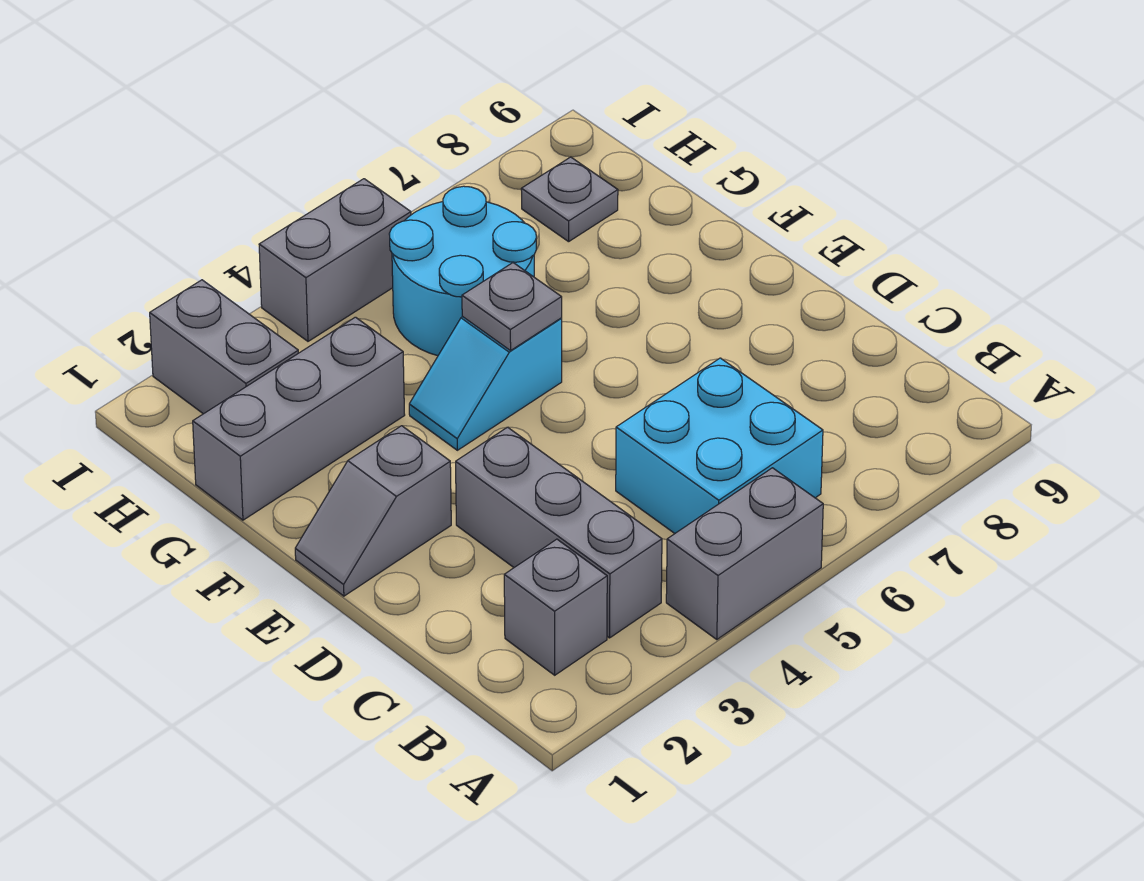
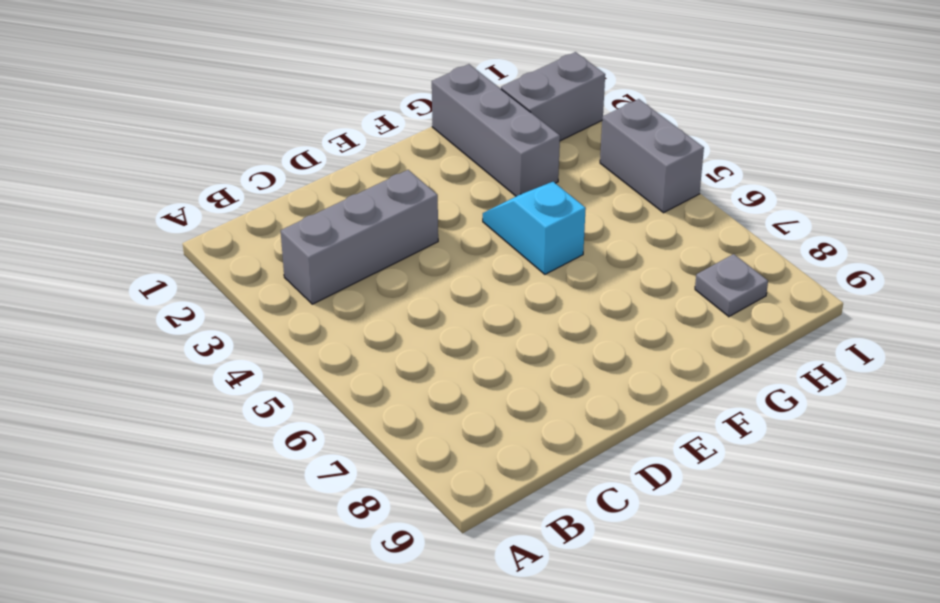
none -> grey 1x2 brick [666,468,823,640]
none -> grey 1x1 brick [504,539,607,675]
none -> cyan 2x2 brick [616,358,823,533]

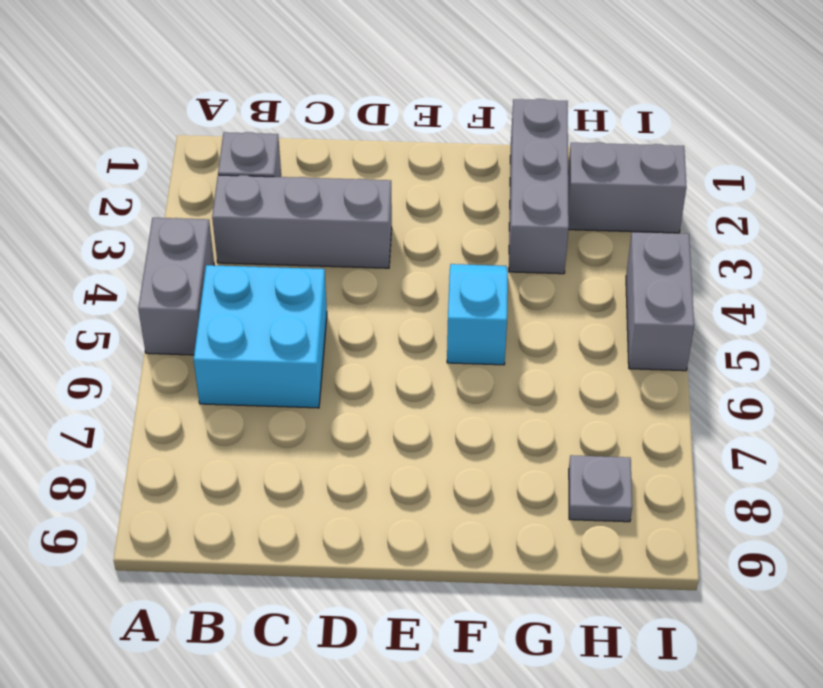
none -> grey 1x2 slope [295,426,451,596]
none -> cyan 2x2 round brick [389,186,536,356]
none -> grey 1x1 plate [462,263,562,351]

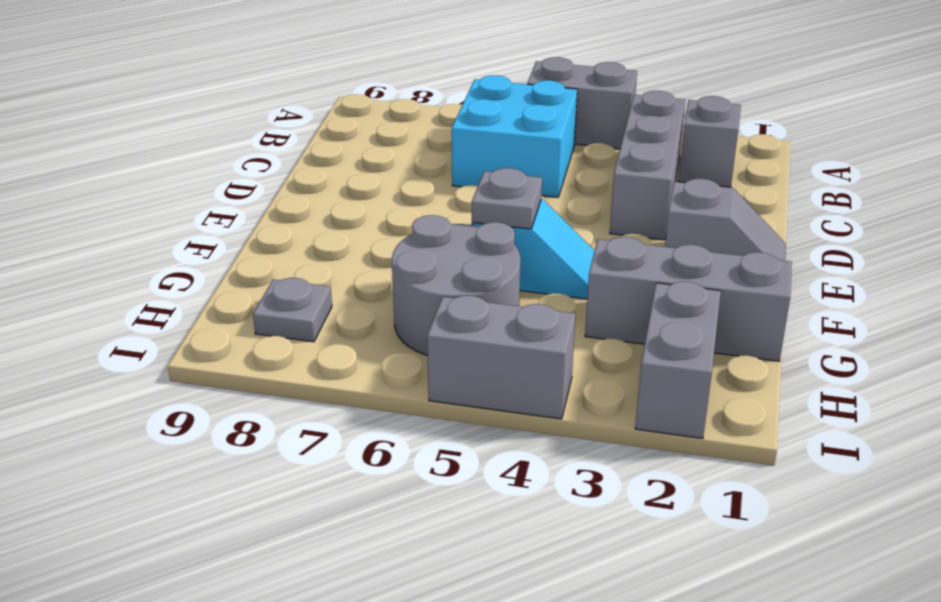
grey 2x2 round brick [392,215,521,355] -> cyan 2x2 round brick [389,186,536,356]

